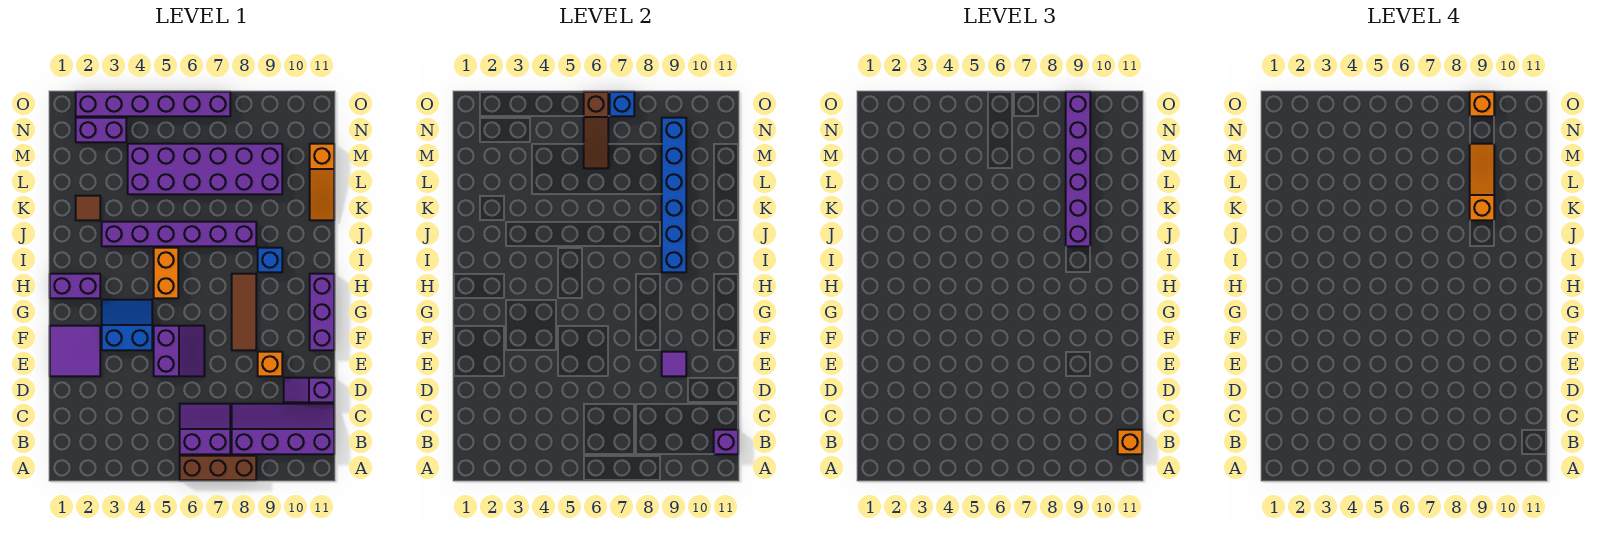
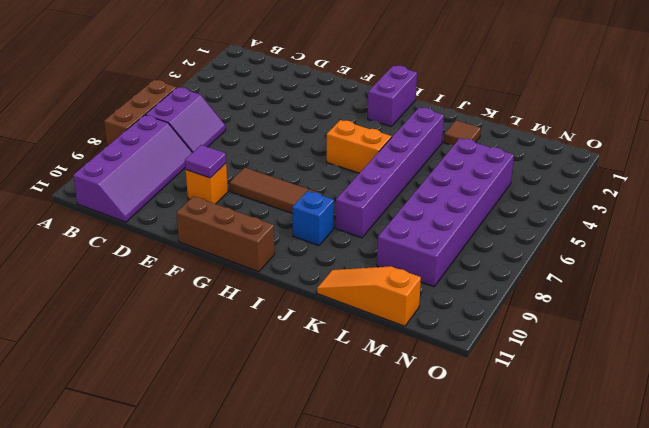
brown 1x3 brick [176,196,275,272] -> purple 1x3 brick [310,274,334,350]
none -> purple 1x2 slope [284,378,334,402]
none -> purple 2x2 tile [50,326,100,376]
none -> purple 2x2 slope [154,326,204,376]

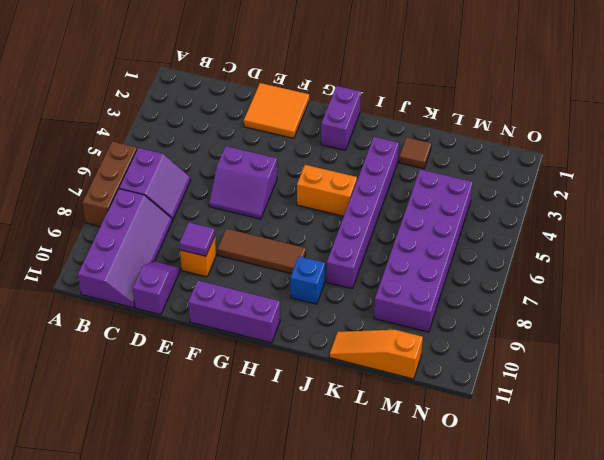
orange 2x2 tile [244,83,309,138] -> purple 2x2 tile [50,326,100,376]
none -> blue 2x2 slope [102,300,152,350]
none -> purple 1x2 brick [76,118,126,142]
none -> purple 1x6 brick [76,92,230,116]

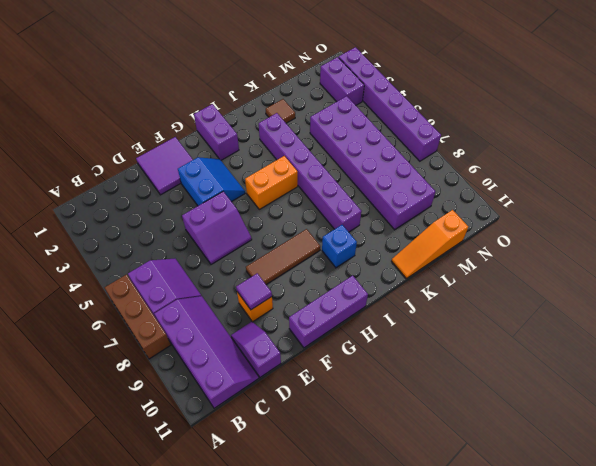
none -> purple 1x1 brick [714,430,738,454]
none -> blue 1x6 brick [662,118,686,272]
none -> brown 1x3 slope [584,92,608,168]

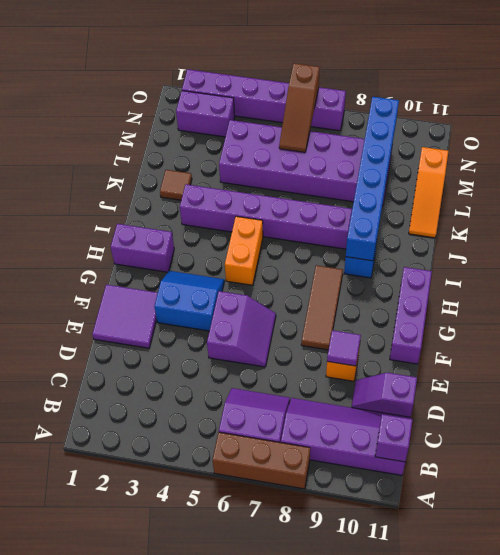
none -> blue 1x1 brick [610,92,634,116]
none -> orange 1x1 brick [1118,430,1142,454]
none -> purple 1x6 brick [1066,92,1090,246]

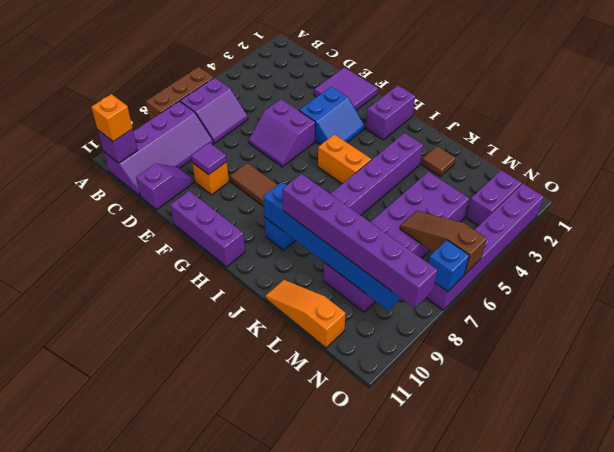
none -> orange 1x3 slope [1470,144,1494,220]
none -> orange 1x1 brick [1470,92,1494,116]

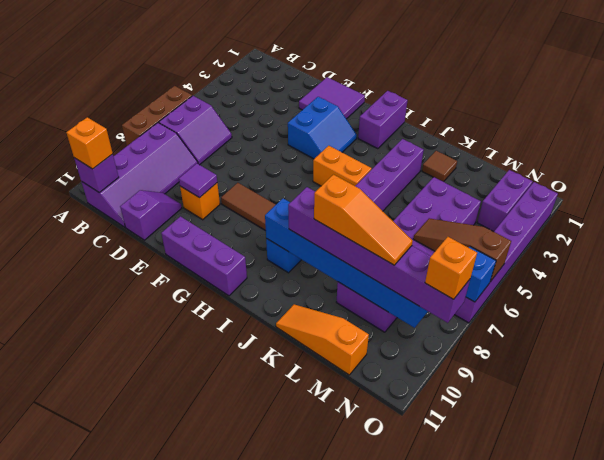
none -> purple 2x2 slope [154,326,204,376]

